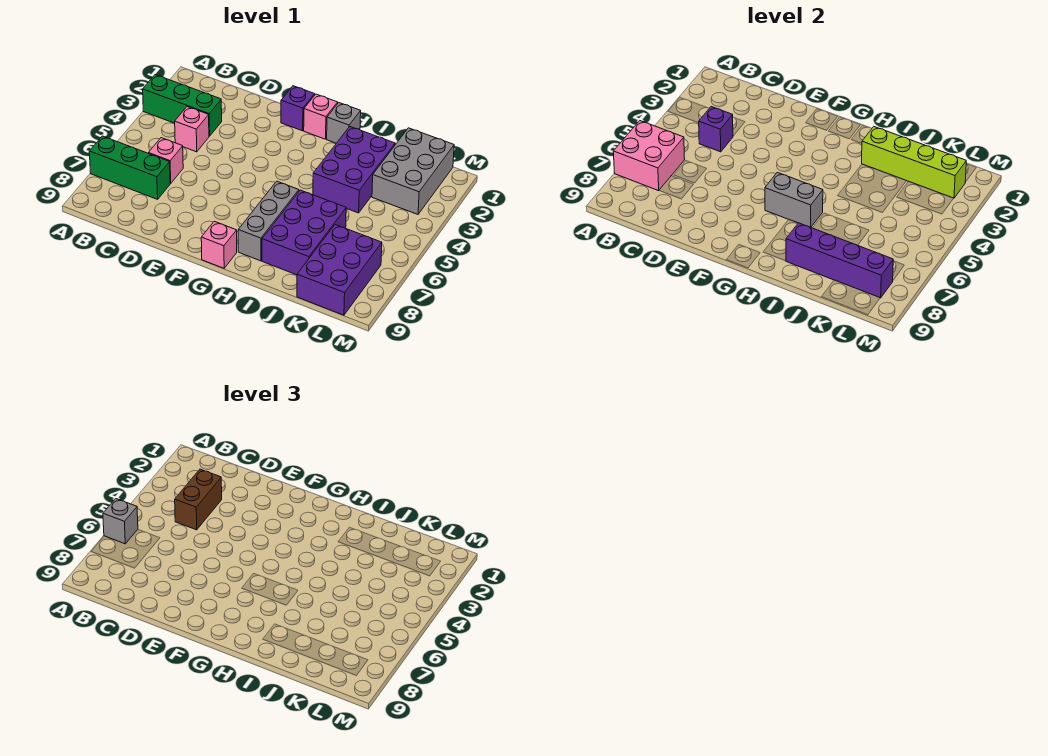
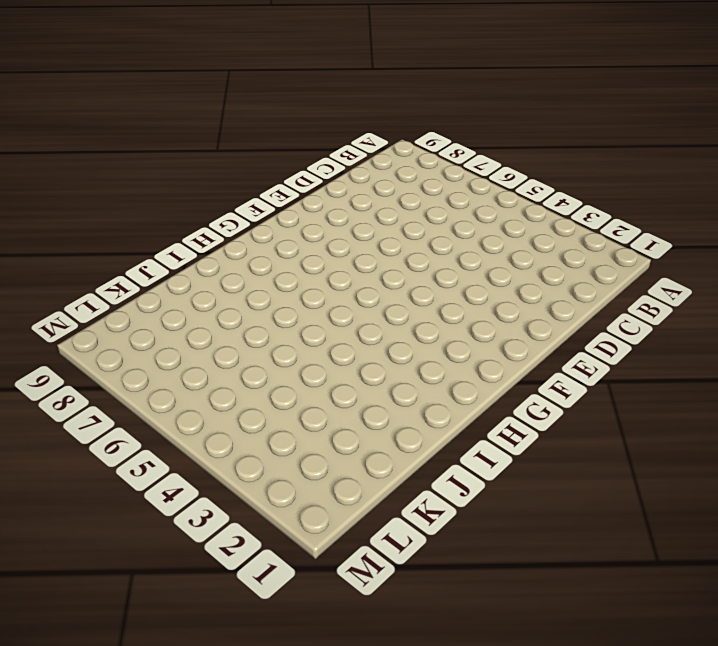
none -> green 1x3 brick [143,75,222,136]
none -> green 1x3 brick [89,136,170,199]
none -> pink 1x1 brick [175,107,209,152]

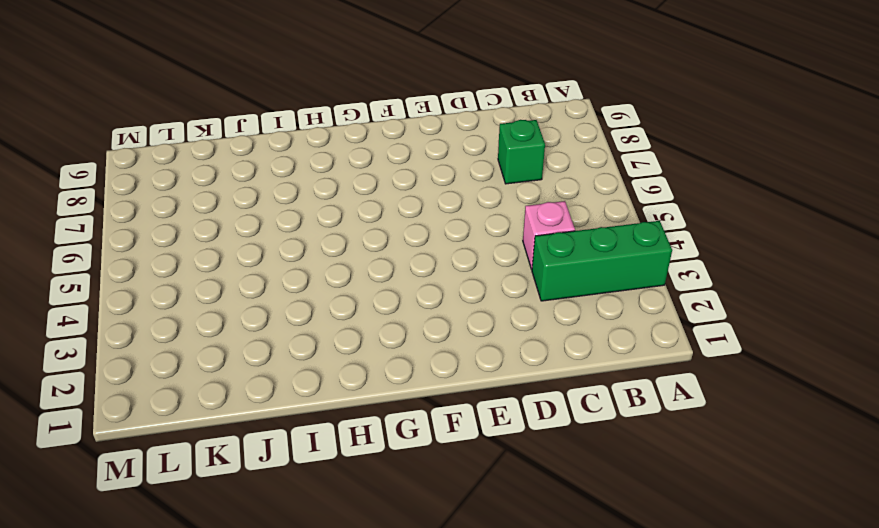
green 1x1 brick [498,120,545,184] -> green 1x3 brick [89,136,170,199]
none -> pink 1x1 brick [148,138,183,183]
none -> purple 1x1 brick [281,86,315,131]
none -> pink 1x1 brick [304,94,338,139]

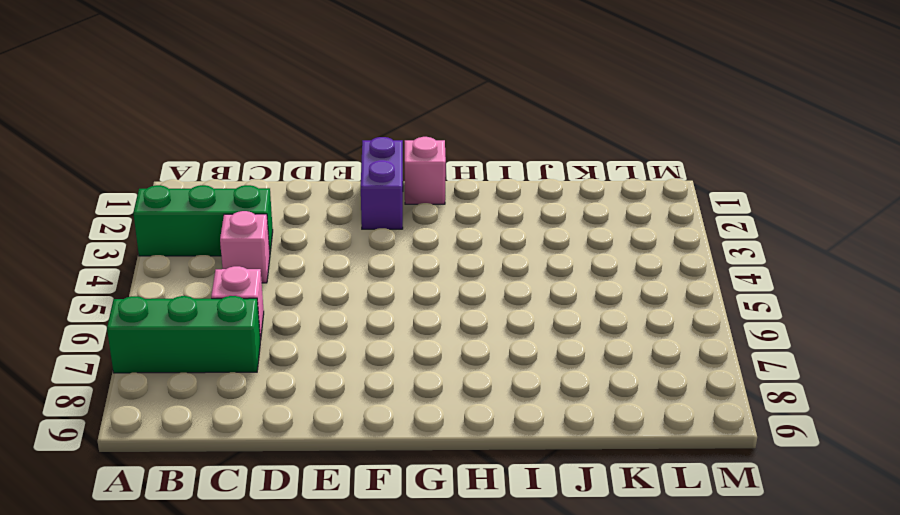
purple 1x2 brick [361,137,403,229] -> purple 1x1 brick [281,86,315,131]
none -> pink 1x1 brick [201,221,237,268]
none -> grey 1x1 brick [327,103,361,143]
none -> grey 1x3 brick [238,181,299,261]

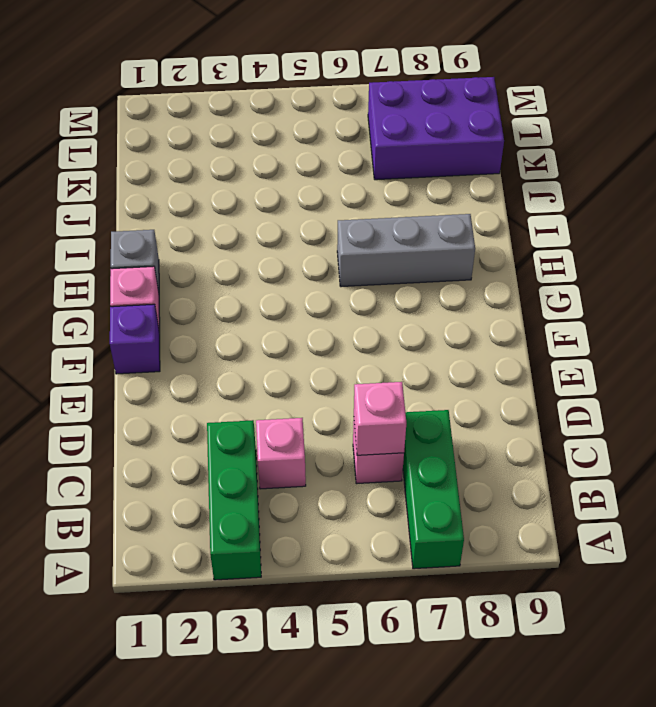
pink 1x1 brick [354,382,406,455] -> pink 1x1 brick moved to [201,221,237,268]
none -> purple 2x3 brick [313,127,395,213]
none -> purple 2x3 brick [262,190,346,275]
none -> grey 2x3 brick [372,128,454,214]

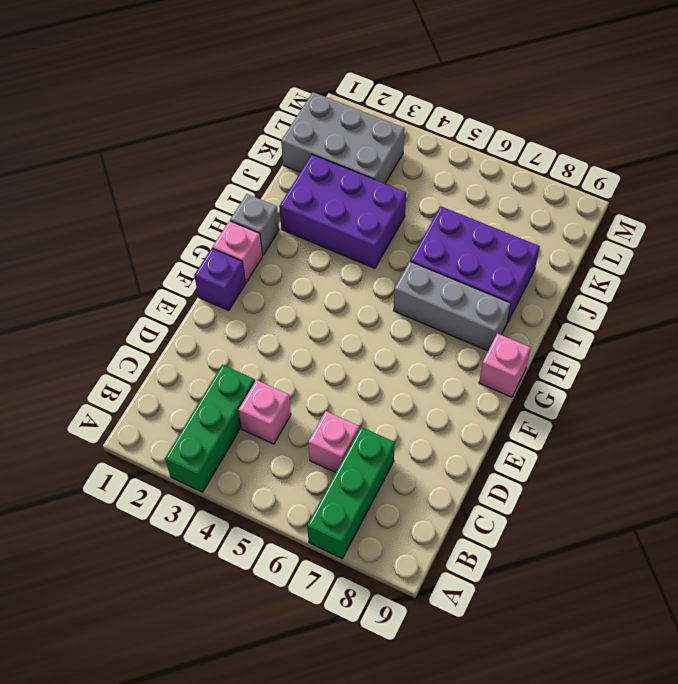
none -> purple 2x3 brick [297,225,382,315]
none -> pink 2x2 brick [613,121,685,191]
none -> purple 1x1 brick [699,107,733,152]

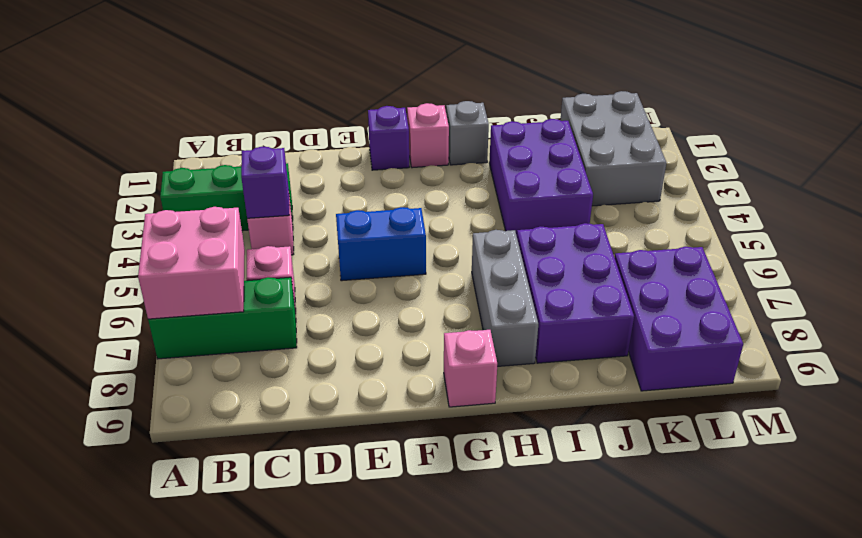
blue 1x2 brick [336,207,426,281] -> none
none -> grey 1x2 brick [765,172,823,227]
none -> lime 1x4 brick [862,127,966,198]
none -> purple 1x4 brick [786,223,893,298]

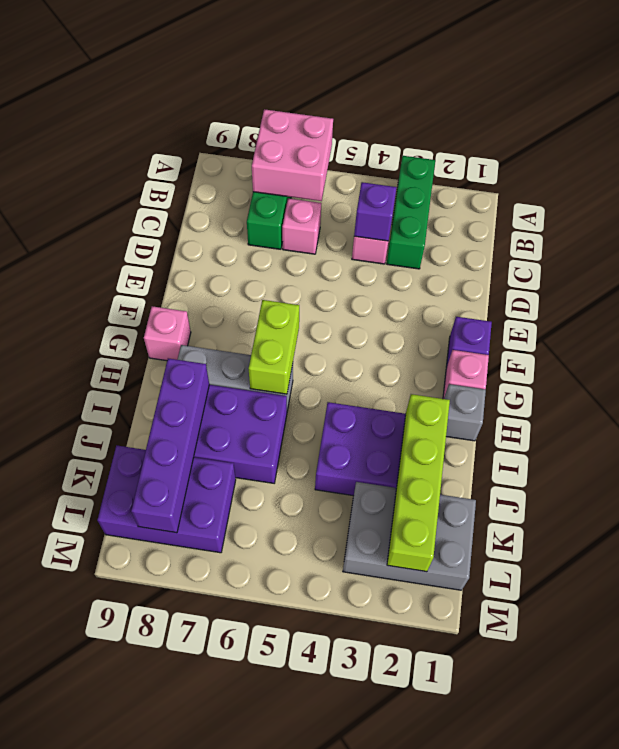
lime 1x2 brick [249,300,299,394] -> grey 1x2 brick [765,172,823,227]
none -> grey 1x1 brick [103,499,138,544]
none -> brown 1x2 brick [175,469,222,530]

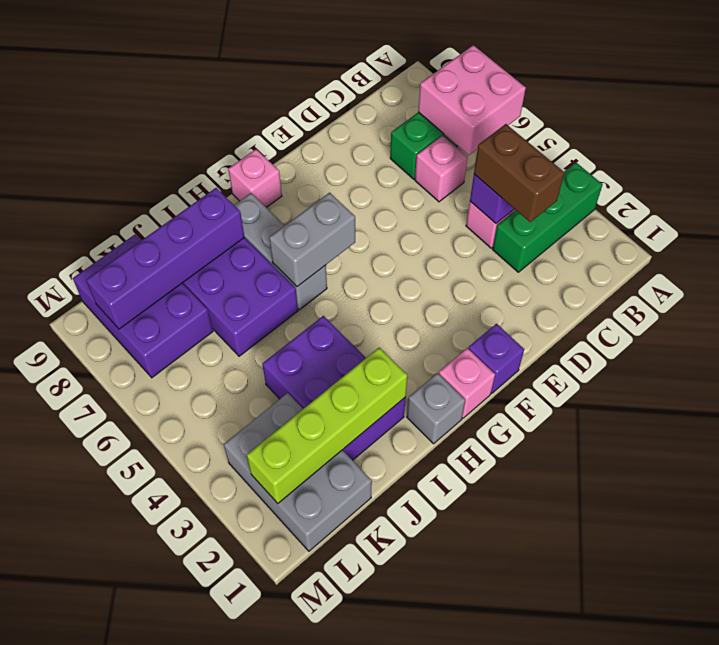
none -> grey 1x1 brick [103,499,138,544]

